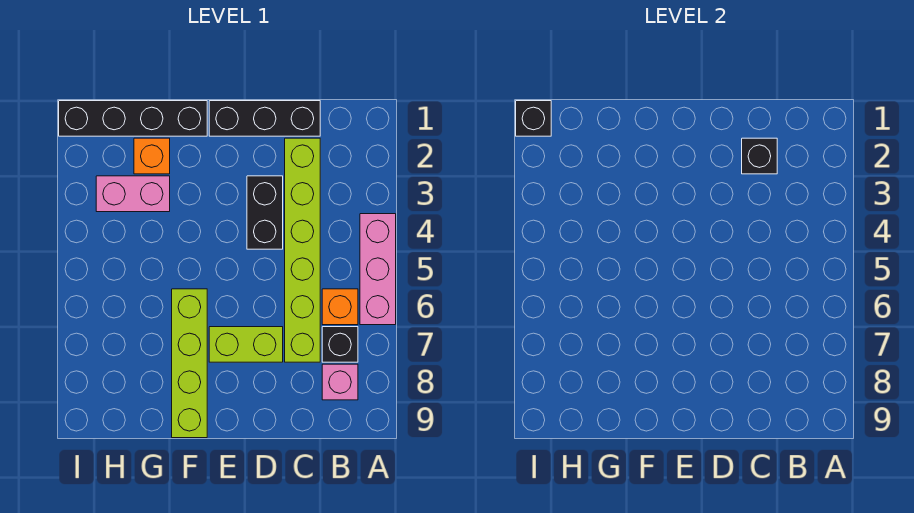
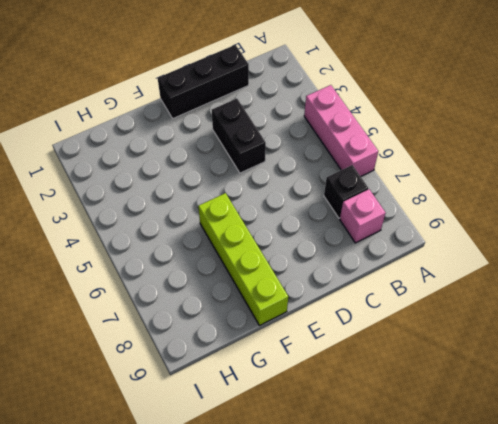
none -> orange 1x1 brick [322,289,358,325]
none -> lime 1x6 brick [285,138,320,362]
none -> lime 1x2 brick [209,327,283,362]

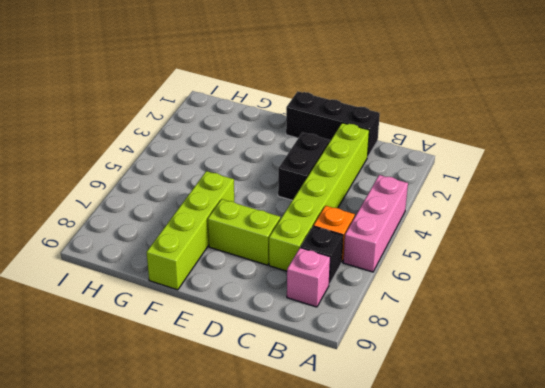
none -> black 1x4 brick [59,101,207,136]
none -> orange 1x1 brick [134,138,170,174]
none -> pink 1x2 brick [96,176,170,212]

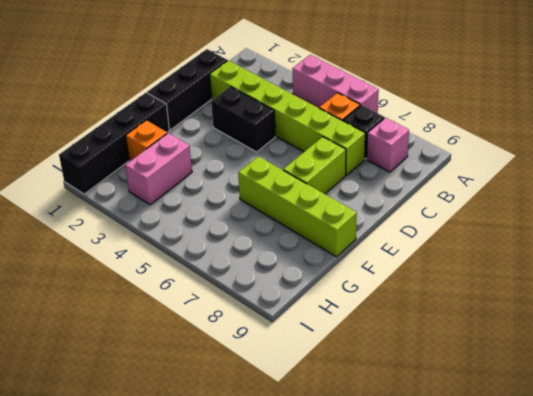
none -> black 1x1 brick [742,138,777,174]
none -> black 1x1 brick [516,101,551,136]

